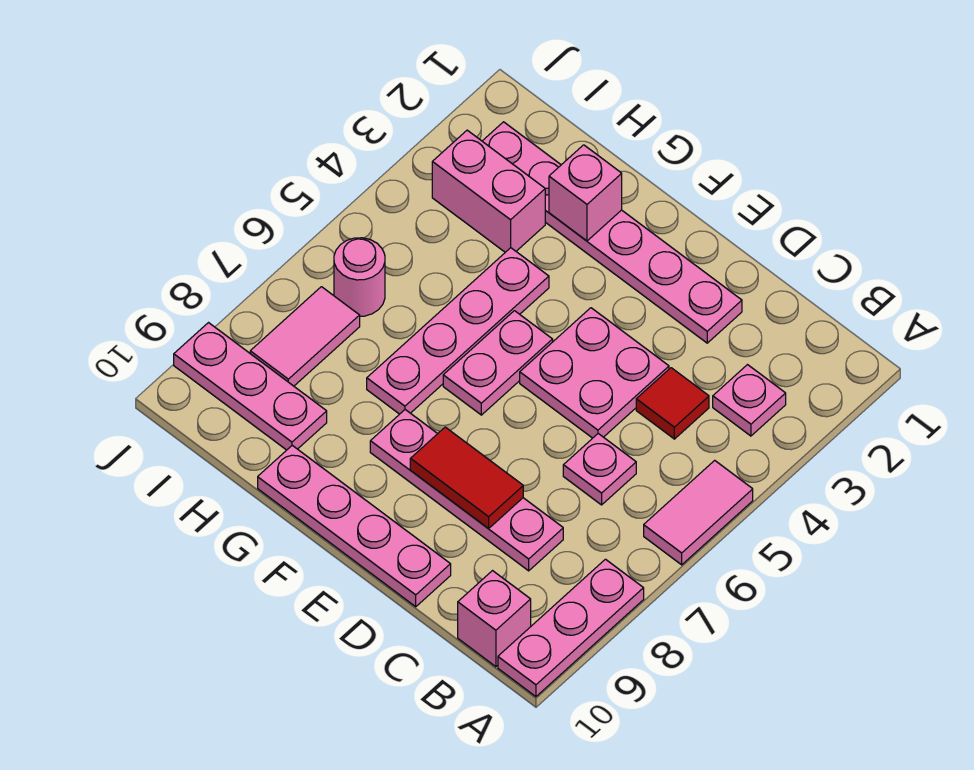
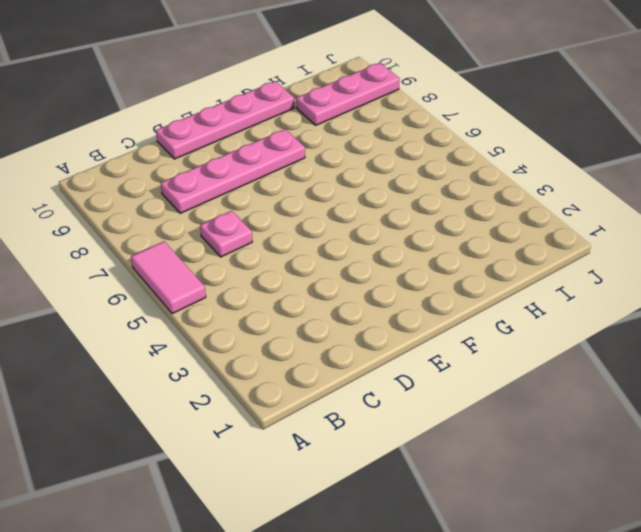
none -> pink 1x3 plate [498,559,644,697]
none -> pink 1x1 plate [713,365,786,436]
none -> pink 1x1 brick [458,571,531,667]

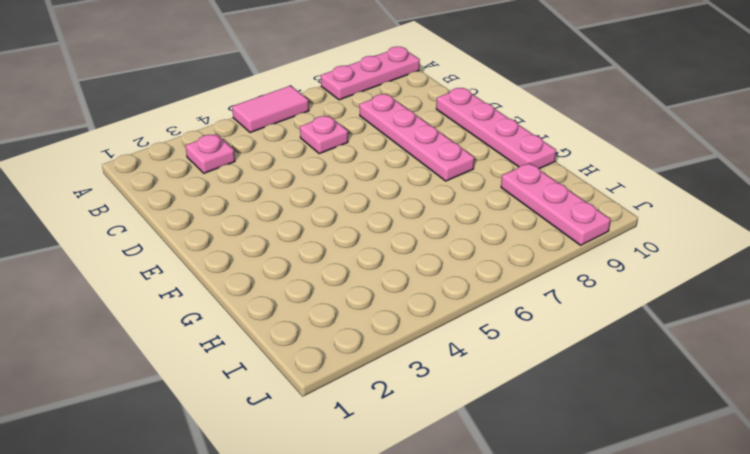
none -> pink 1x1 brick [458,571,531,667]
none -> red 1x1 tile [636,368,709,439]
none -> pink 1x6 plate [482,122,742,343]

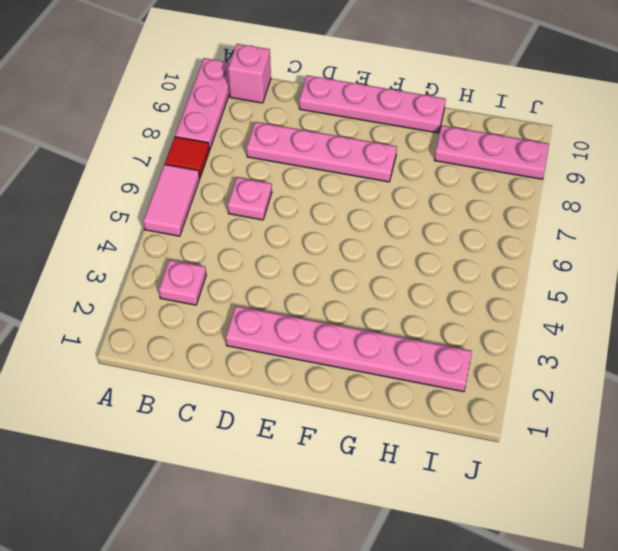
red 1x1 tile [165,137,209,178] -> red 1x1 tile moved to [636,368,709,439]
none -> pink 2x2 plate [520,308,669,438]
none -> pink 1x2 plate [443,311,553,415]
none -> pink 1x4 plate [367,248,549,414]

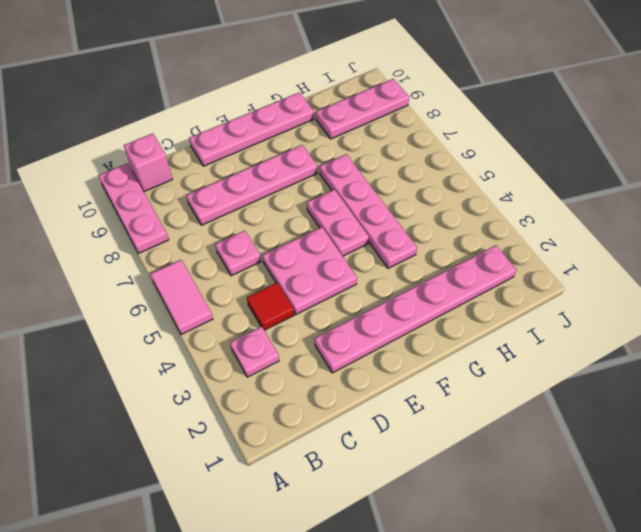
none -> pink 1x2 brick [432,130,545,252]
none -> pink 1x1 round brick [334,238,385,316]
none -> pink 1x2 tile [250,287,360,386]

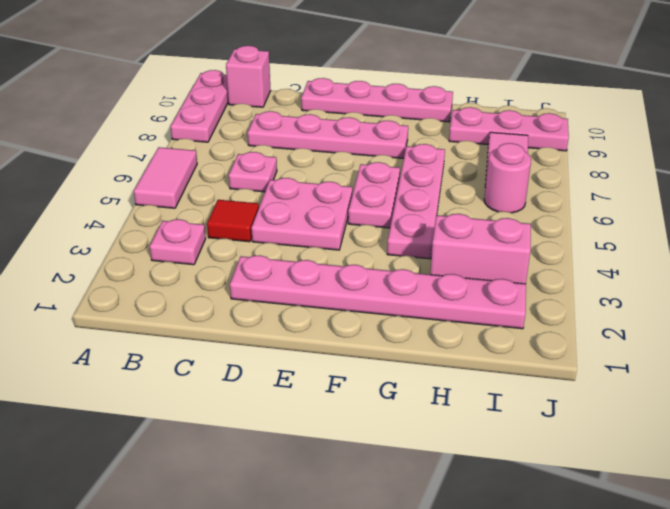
none -> red 1x2 tile [410,427,523,529]
none -> pink 1x1 brick [549,145,622,241]

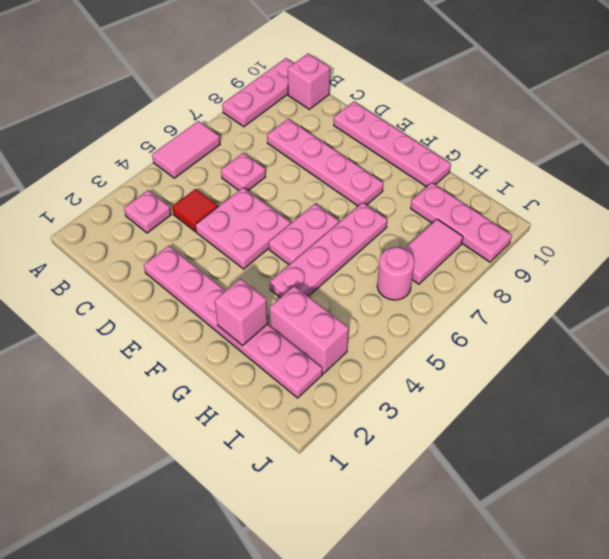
none -> red 1x2 tile [410,427,523,529]

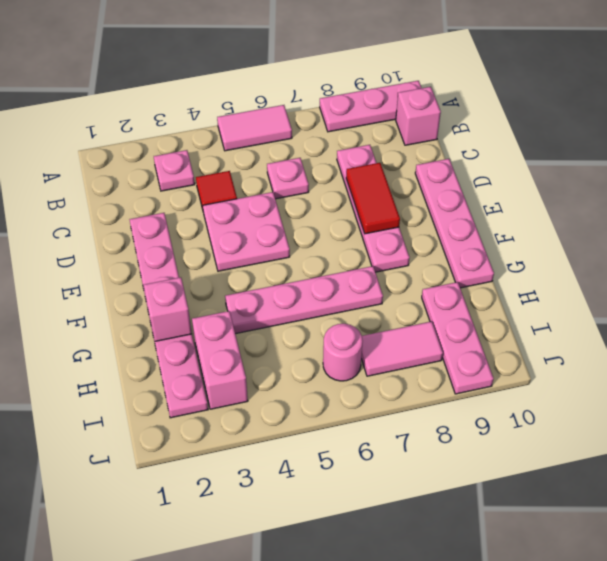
none -> pink 1x2 plate [443,311,553,415]

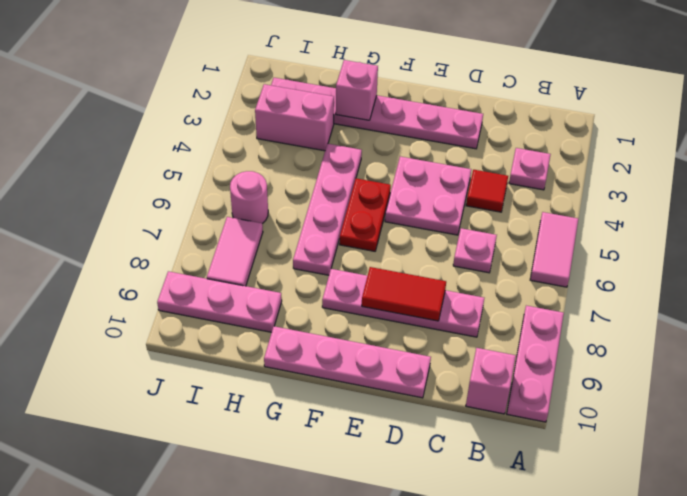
red 1x2 plate [340,178,391,251] -> pink 1x2 plate [443,311,553,415]

